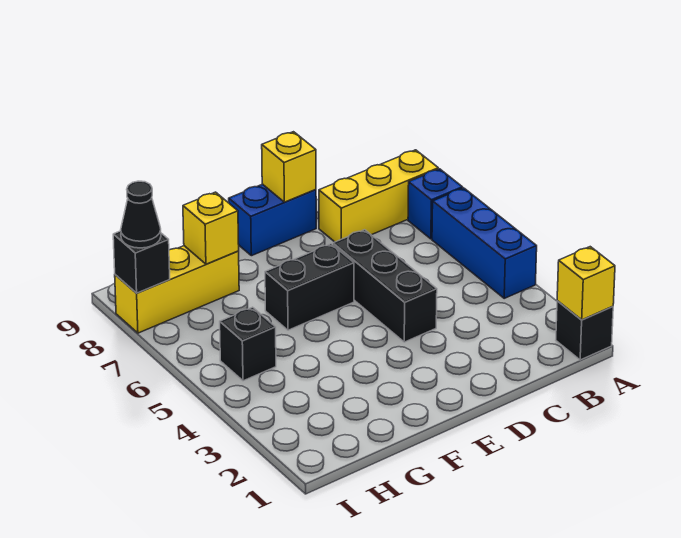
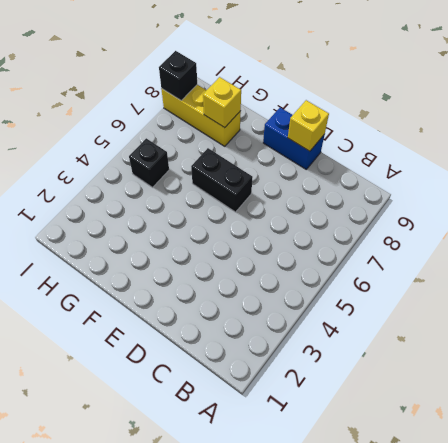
none -> black 1x1 brick [556,301,613,360]
none -> blue 1x3 brick [432,188,537,298]
none -> blue 1x1 brick [408,169,463,239]

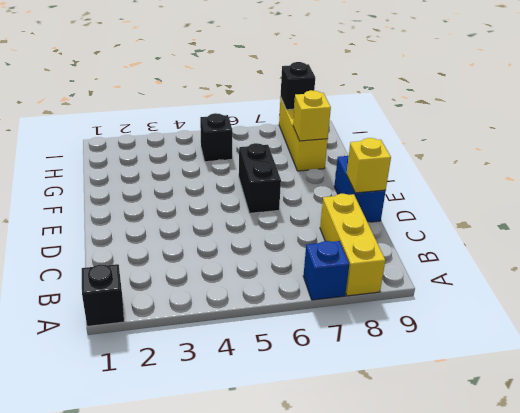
none -> blue 1x3 brick [432,188,537,298]
none -> black 1x3 brick [333,230,437,342]
none -> yellow 1x1 brick [557,247,615,320]

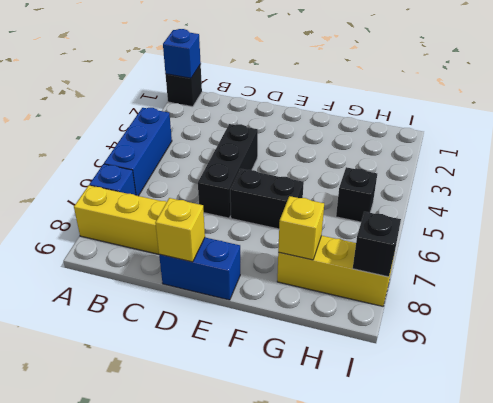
blue 1x1 brick [163,29,201,78] -> yellow 1x1 brick [557,247,615,320]
none -> black 1x1 cone [121,181,161,248]

